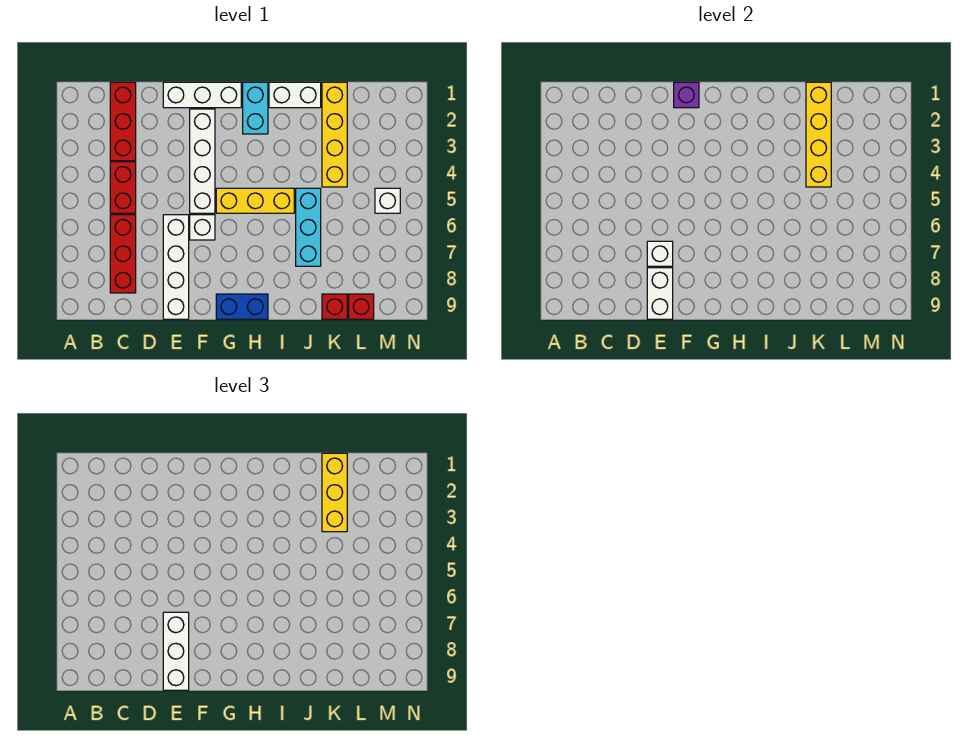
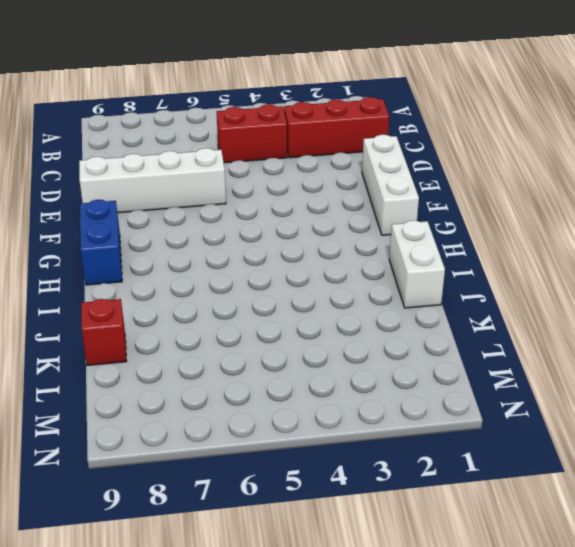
none -> red 1x3 brick [110,215,136,293]
none -> white 1x4 brick [190,109,215,213]
none -> white 1x1 brick [190,215,215,240]

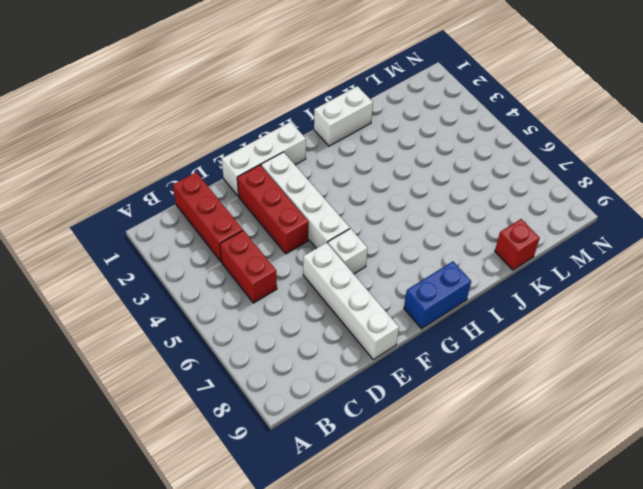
red 1x3 brick [237,165,309,254] -> red 1x3 brick moved to [110,215,136,293]
none -> yellow 1x3 brick [216,188,294,213]
none -> cyan 1x2 brick [243,82,268,134]
none -> cyan 1x3 brick [296,188,321,266]

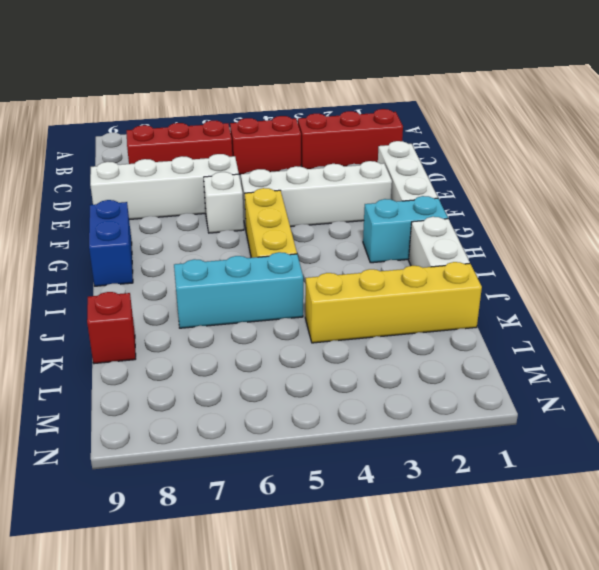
none -> red 1x1 brick [349,294,374,319]
none -> white 1x1 brick [375,188,400,213]
none -> white 1x1 brick [647,241,673,266]

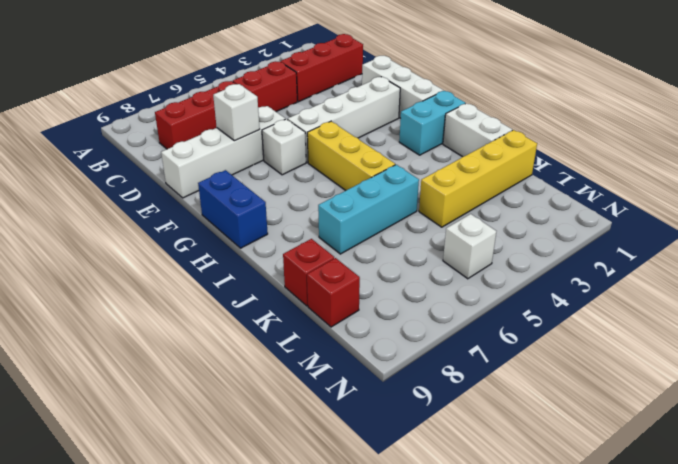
none -> white 1x2 brick [647,268,673,319]
none -> purple 1x1 brick [674,82,699,108]
none -> yellow 1x4 brick [806,82,831,187]

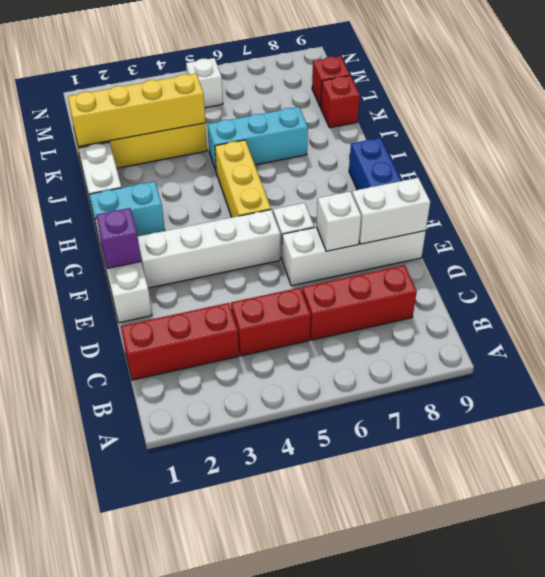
none -> white 1x3 brick [163,612,189,690]
none -> yellow 1x3 brick [322,453,347,532]

